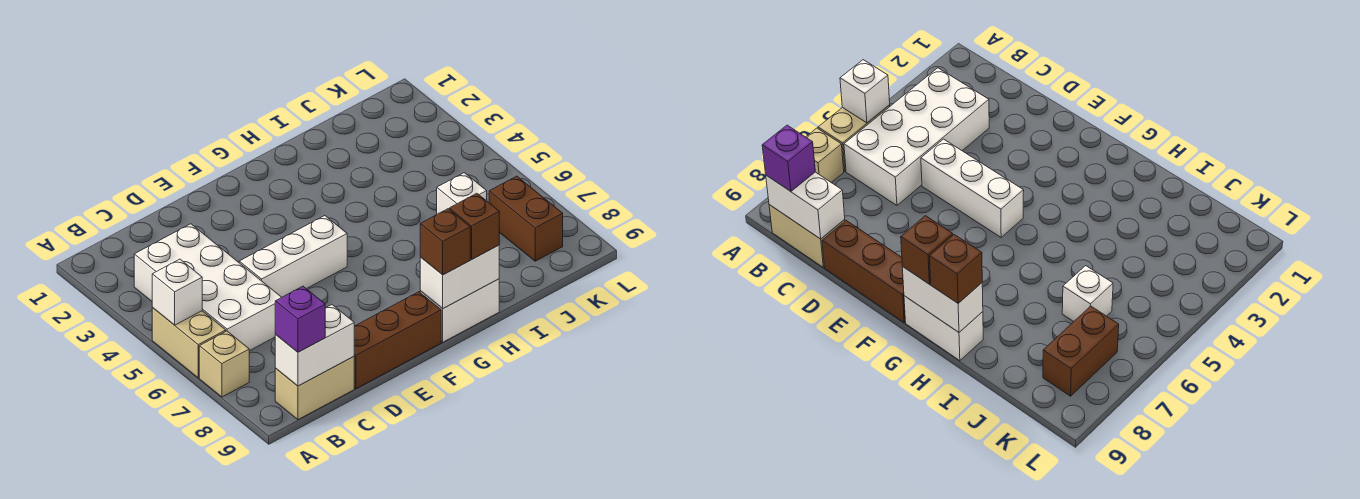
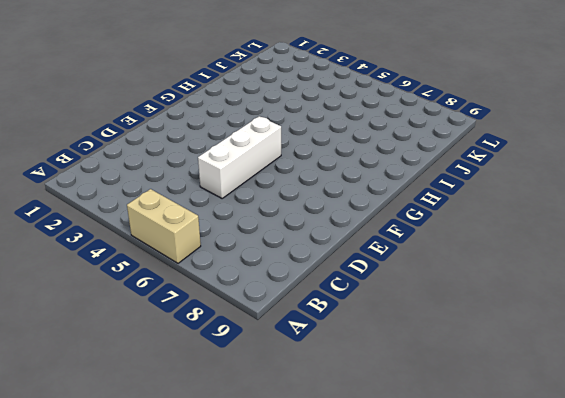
none -> tan 1x1 brick [199,331,249,397]
none -> white 2x4 brick [134,224,282,351]
none -> tan 1x2 brick [275,357,354,420]

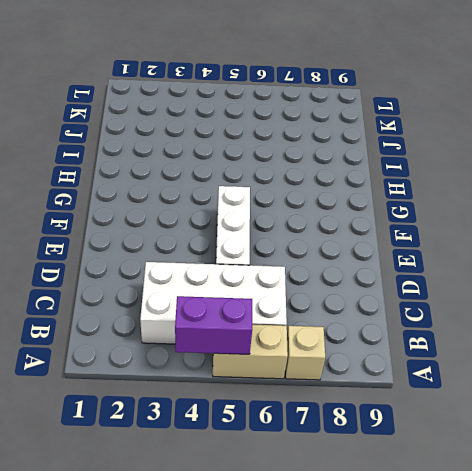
purple 1x2 brick [175,296,252,354] -> white 1x1 brick [152,259,202,325]
none -> tan 1x2 brick [275,357,354,420]
none -> brown 1x3 brick [354,292,441,389]
none -> white 1x2 brick [420,279,499,342]

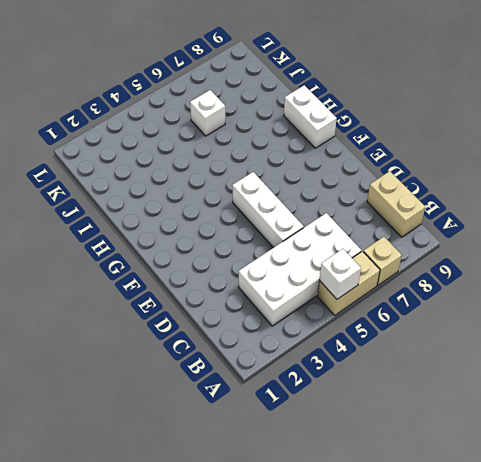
none -> brown 1x3 brick [354,292,441,389]
none -> brown 1x2 brick [489,176,563,261]
none -> white 1x2 brick [275,305,354,386]

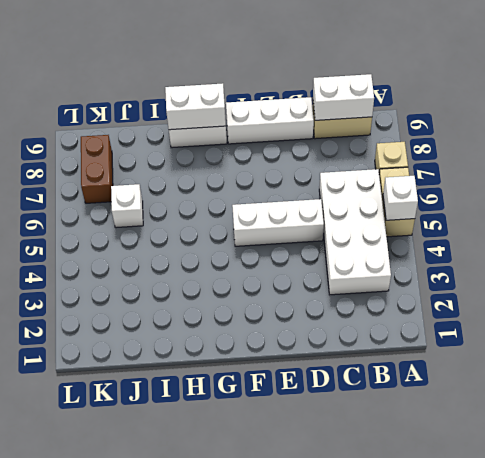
white 1x3 brick [226,97,314,144] -> brown 1x3 brick [354,292,441,389]
none -> purple 1x1 brick [275,286,325,352]
none -> brown 1x1 brick [420,209,470,275]
none -> brown 1x1 brick [449,193,499,259]

